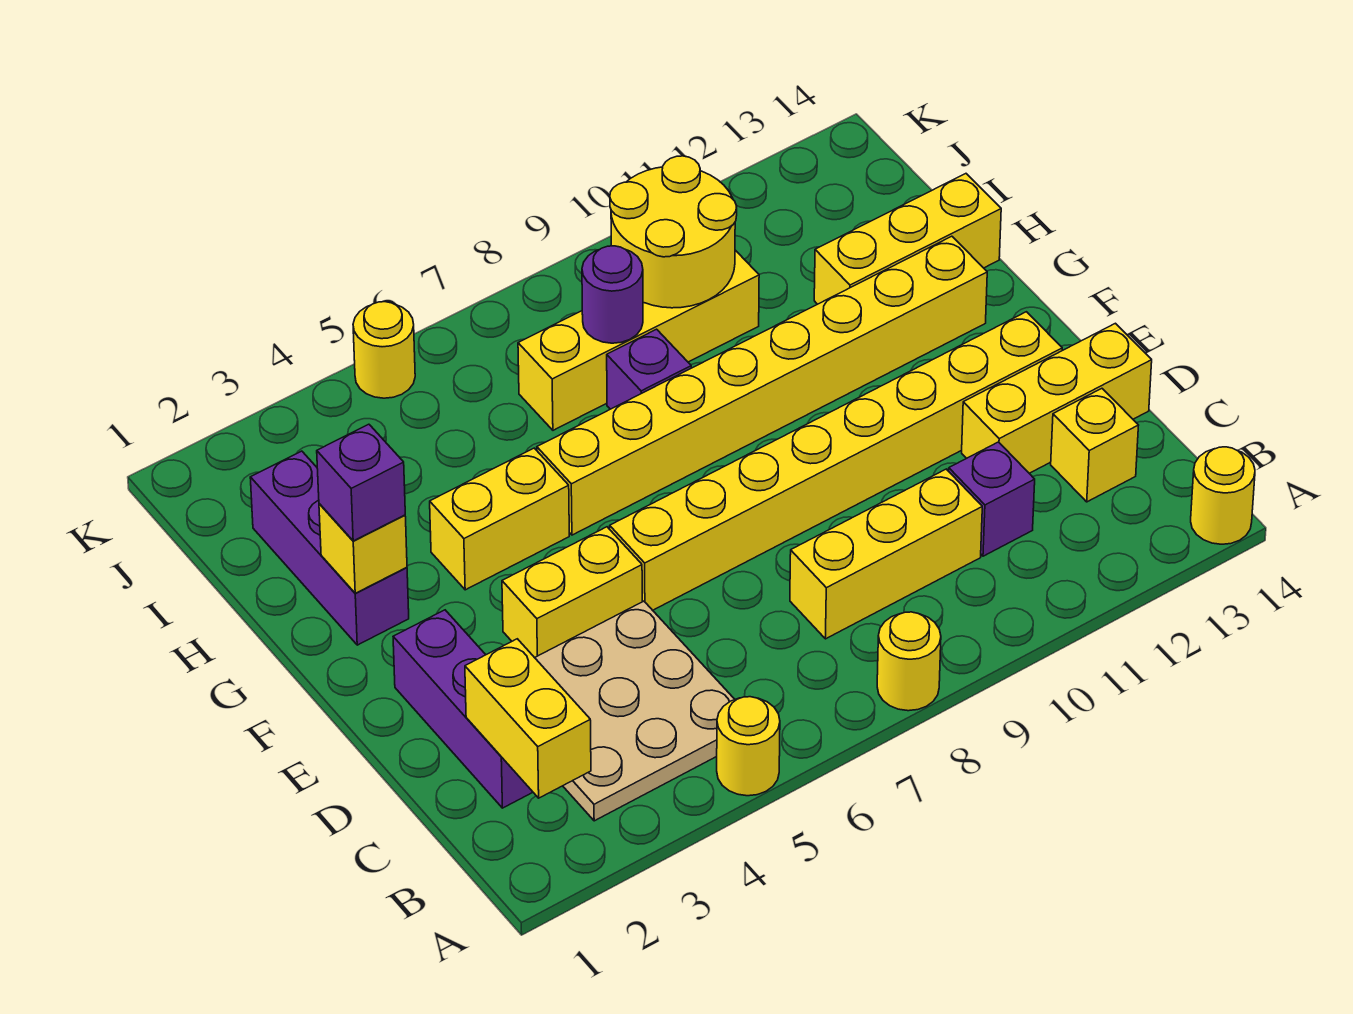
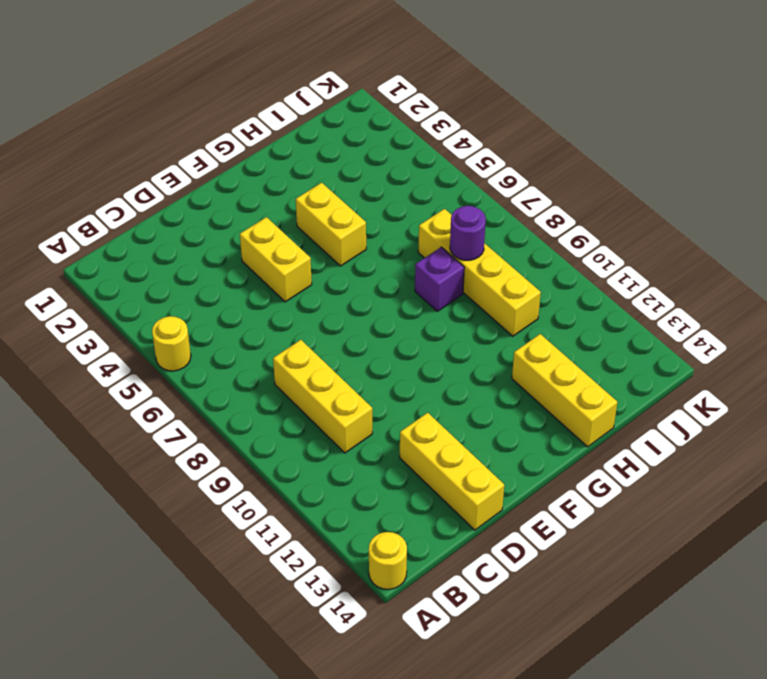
none -> yellow 1x1 round brick [877,612,941,711]
none -> tan 3x3 plate [535,601,735,821]
none -> purple 1x3 brick [393,610,533,808]

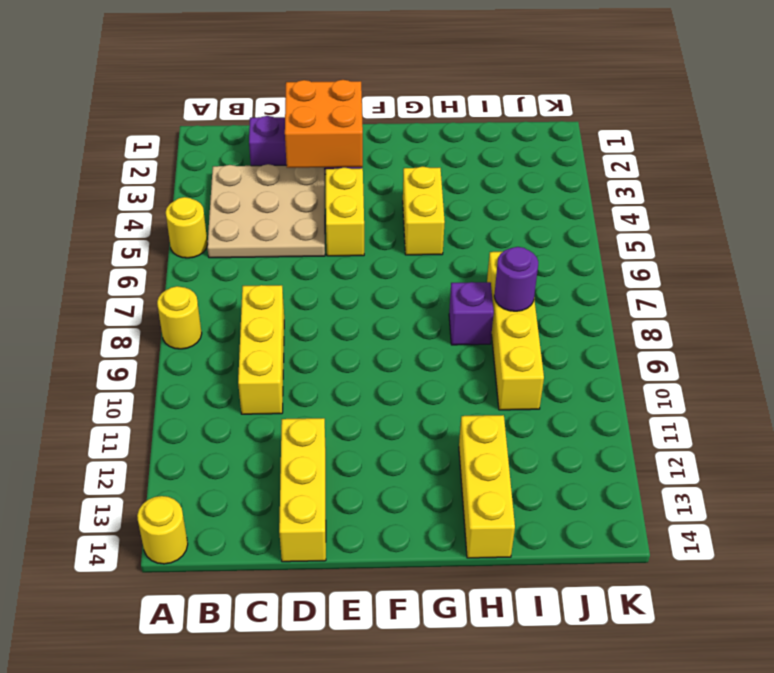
orange 2x2 brick [285,80,363,168] -> none
none -> purple 1x1 brick [949,442,1035,556]
none -> yellow 1x1 brick [1051,389,1139,502]
none -> yellow 1x8 brick [610,312,1062,610]

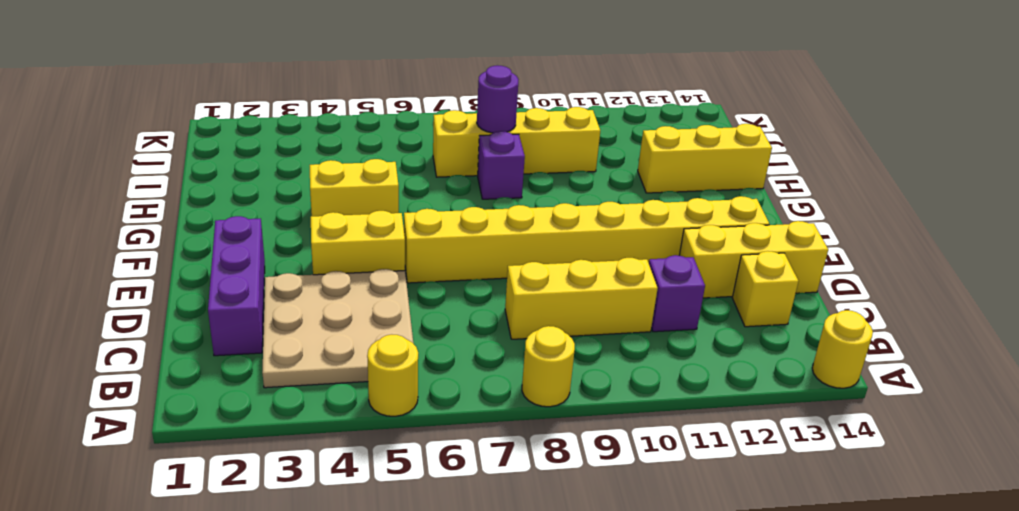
none -> purple 1x3 brick [250,451,409,645]
none -> yellow 1x8 brick [537,236,987,535]
none -> yellow 1x1 round brick [353,302,415,398]

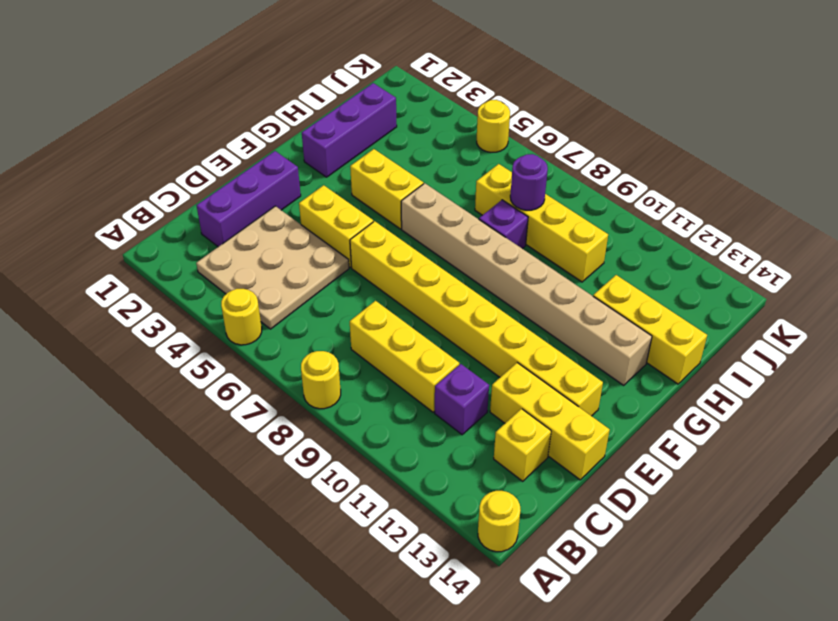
tan 1x8 brick [401,183,652,385] -> yellow 1x8 brick [537,236,987,535]
none -> yellow 1x2 brick [465,639,591,798]
none -> yellow 1x1 brick [319,504,407,593]
none -> yellow 2x2 round brick [610,156,737,308]

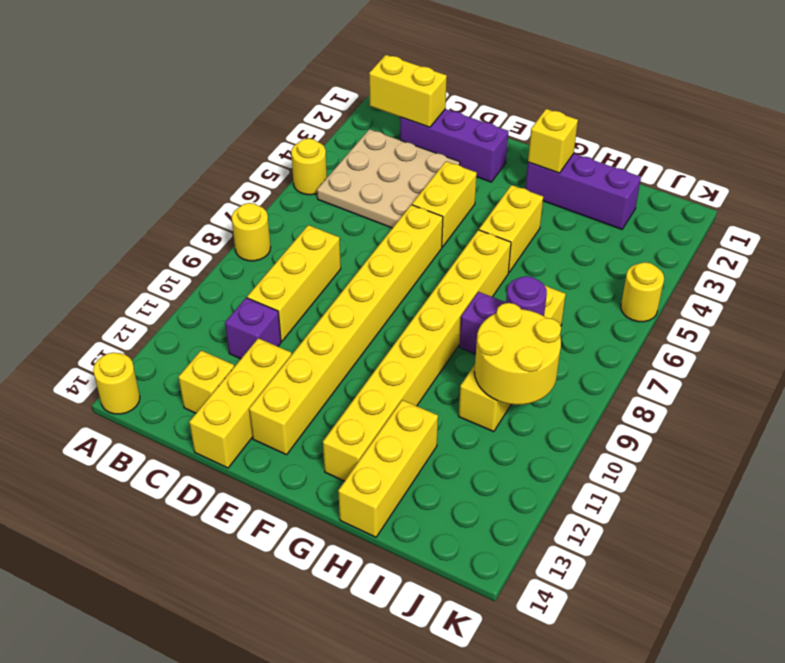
none -> purple 1x1 brick [317,424,405,541]

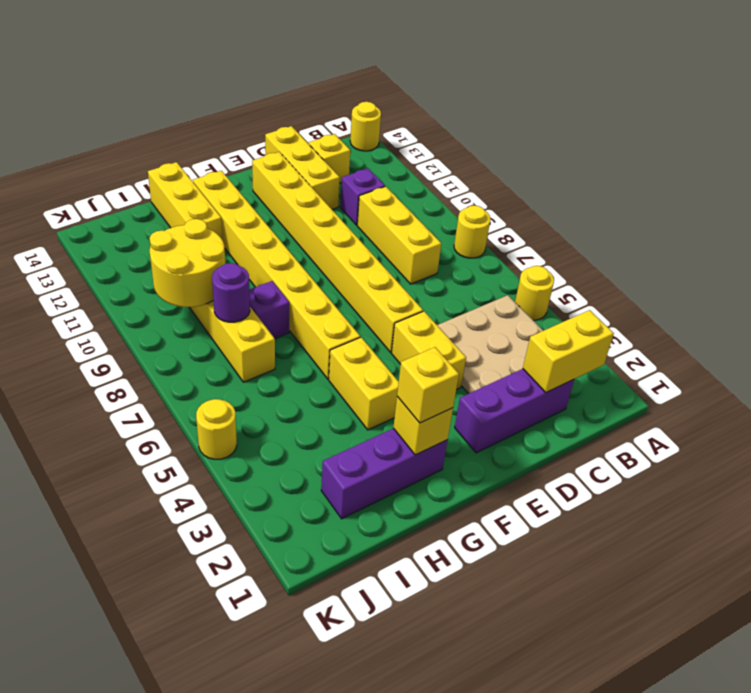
yellow 1x1 brick [397,347,459,423] -> purple 1x1 brick [317,424,405,541]

